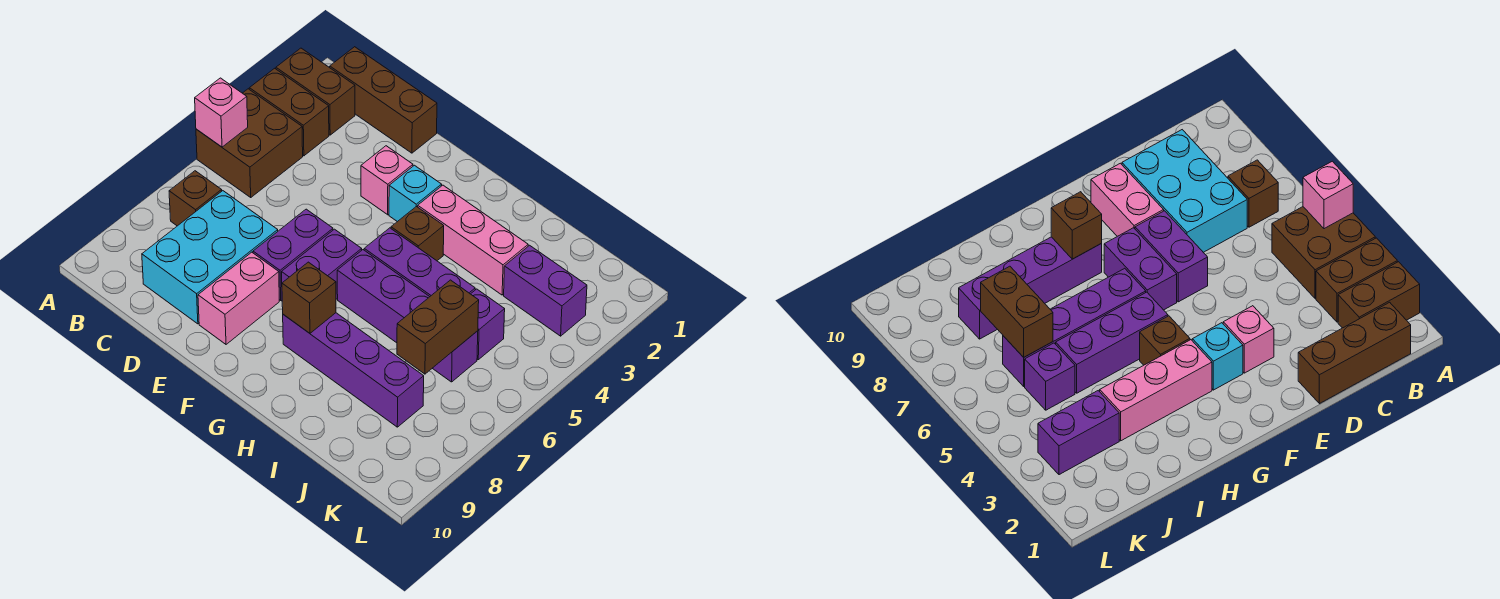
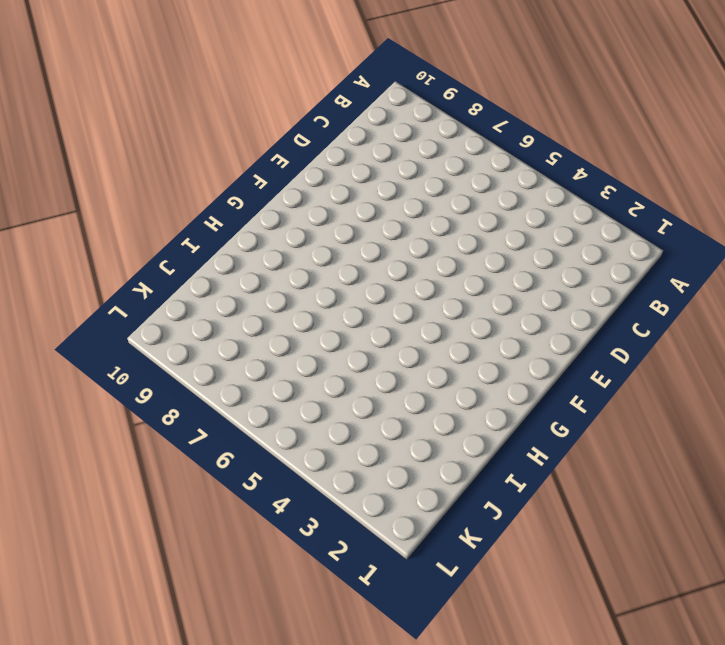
none -> brown 1x2 brick [276,48,355,135]
none -> brown 1x2 brick [249,68,329,156]
none -> brown 2x2 brick [196,89,303,197]

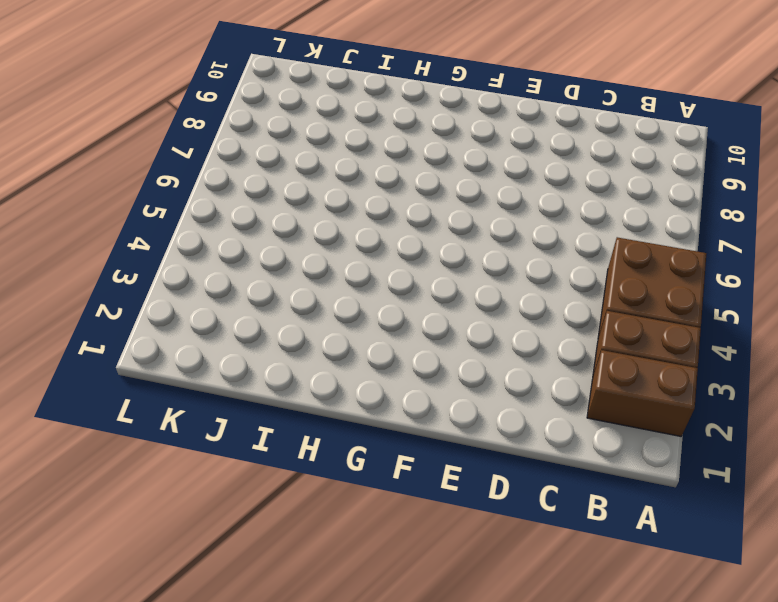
none -> brown 1x3 brick [330,47,437,153]
none -> brown 1x1 brick [169,171,222,226]
none -> cyan 2x3 brick [142,191,278,324]

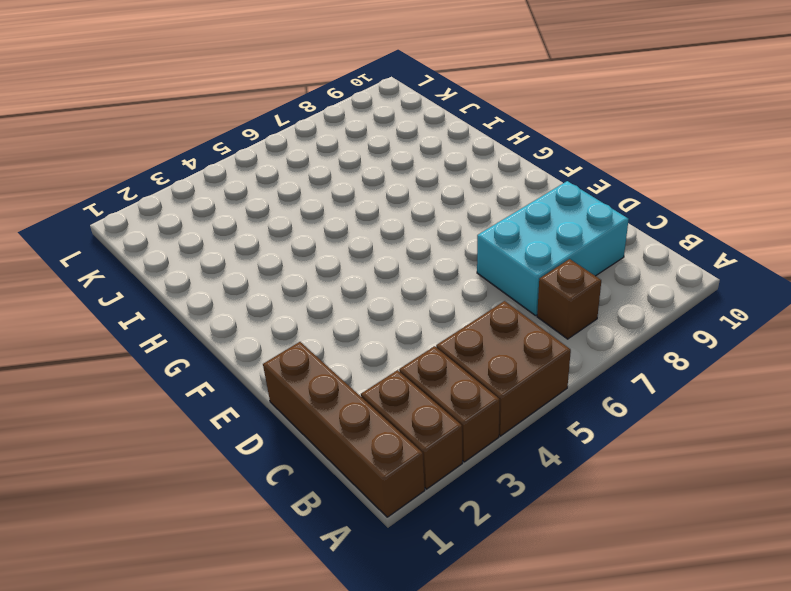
brown 1x4 brick [263,342,425,517] -> brown 1x3 brick [330,47,437,153]
none -> pink 1x1 brick [361,146,413,215]
none -> purple 1x2 brick [253,209,333,300]
none -> pink 1x2 brick [198,252,279,344]

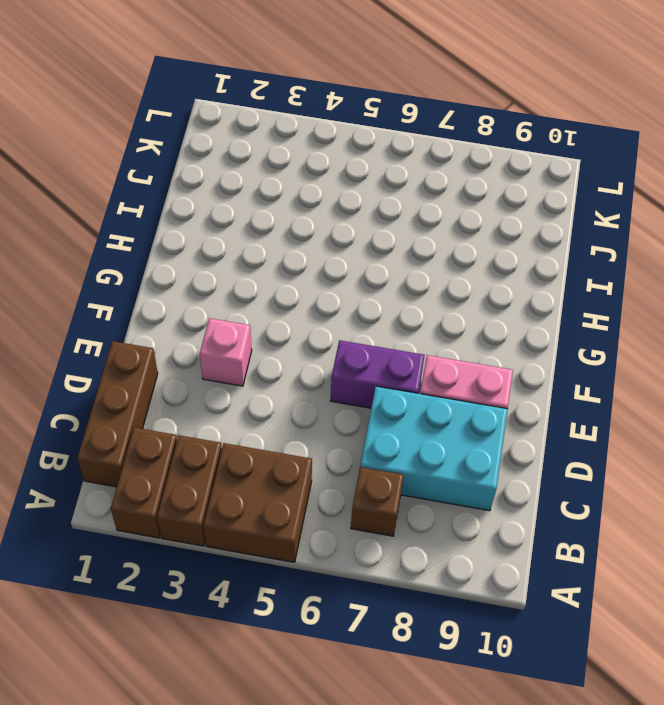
none -> cyan 1x1 brick [389,165,442,222]
none -> purple 1x2 brick [282,229,362,299]
none -> pink 1x3 brick [418,185,528,295]

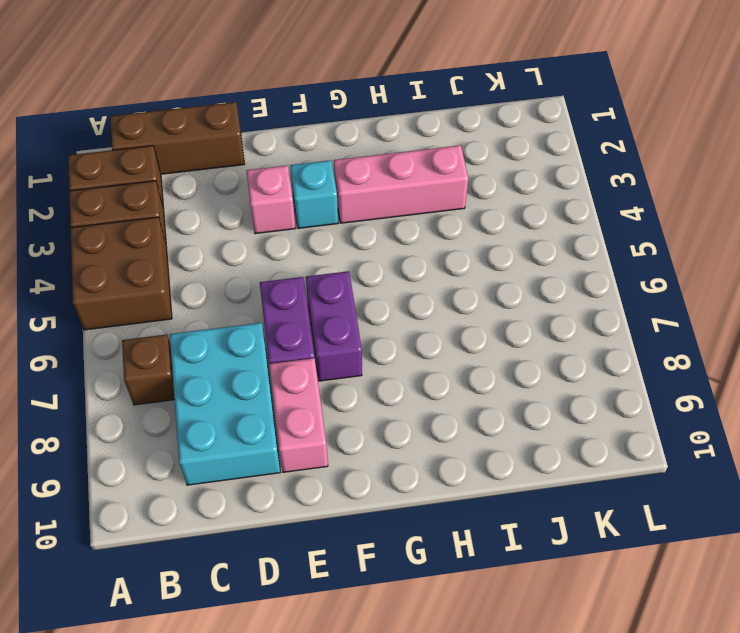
none -> brown 1x1 brick [391,206,444,261]
none -> purple 1x3 brick [364,228,475,297]
none -> purple 1x4 brick [337,250,478,382]

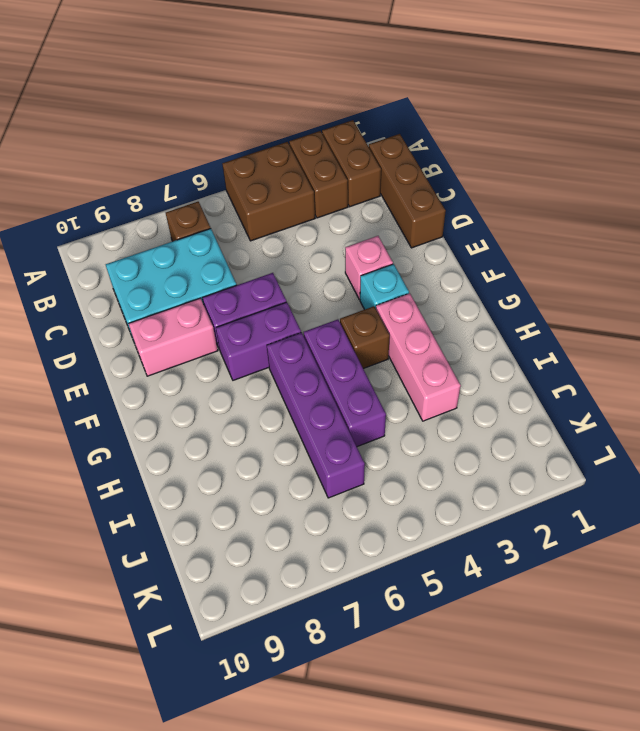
none -> purple 1x4 brick [283,313,424,427]
none -> purple 1x2 brick [504,245,587,336]
none -> purple 1x1 brick [471,289,505,360]

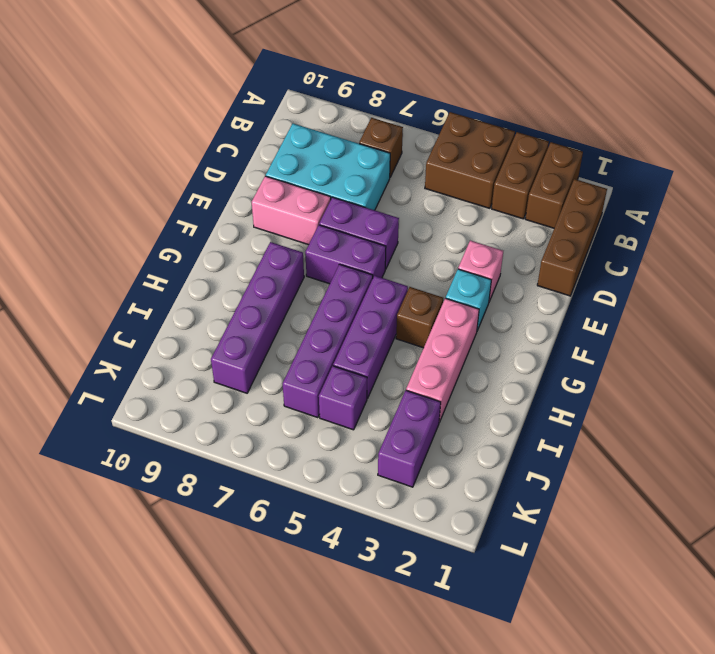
none -> pink 1x1 brick [195,78,248,147]
none -> brown 1x1 brick [282,262,336,333]
none -> brown 1x2 brick [397,280,479,374]

